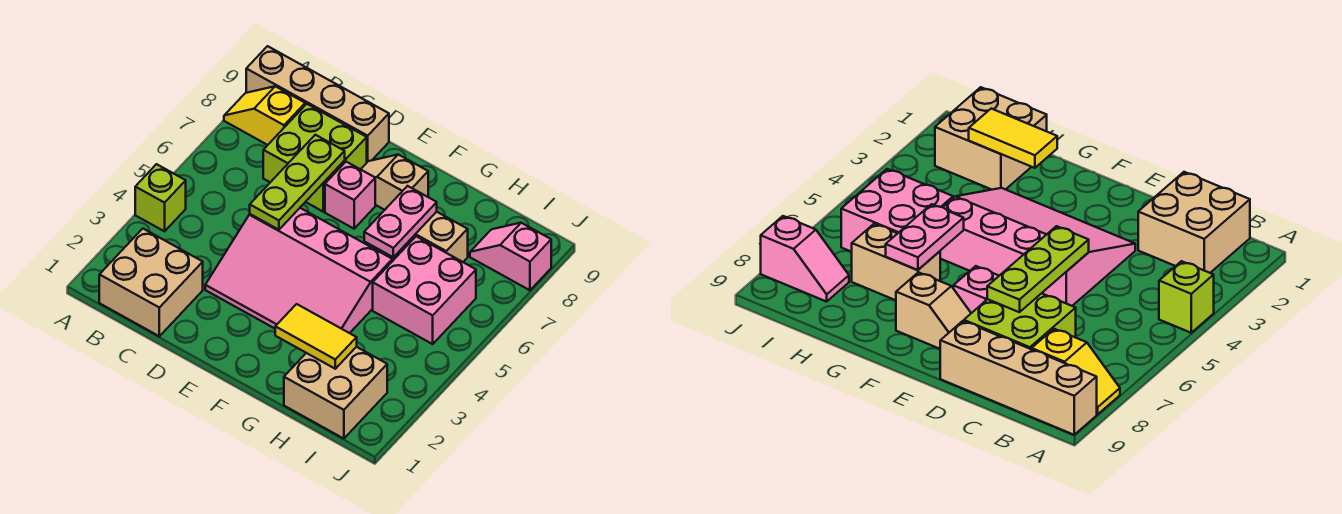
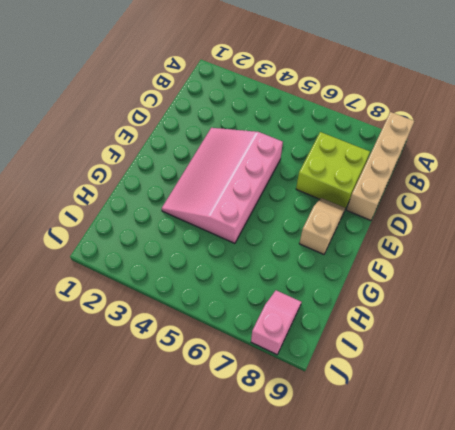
none -> lime 1x1 brick [135,164,186,231]
none -> yellow 1x2 slope [224,86,305,145]
none -> tan 2x2 brick [99,229,203,336]

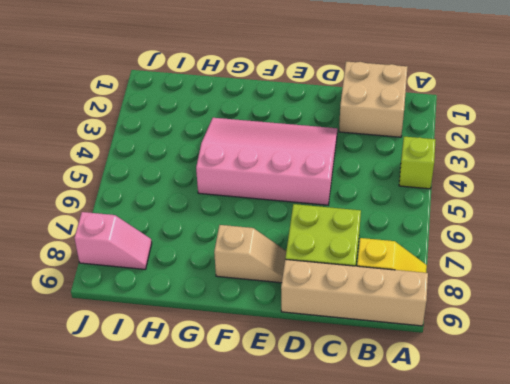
none -> pink 1x1 brick [325,162,375,229]
none -> tan 1x2 brick [398,212,468,262]
none -> tan 2x2 brick [284,347,387,439]

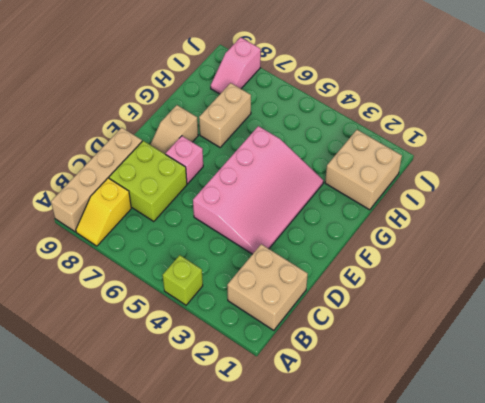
none -> pink 2x2 brick [373,236,476,344]
none -> lime 1x3 plate [250,135,345,230]
none -> yellow 1x2 tile [275,304,357,369]

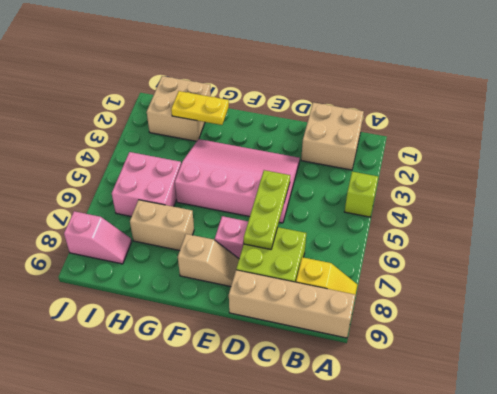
yellow 1x2 plate [171,91,229,125] -> yellow 1x2 tile [275,304,357,369]
none -> pink 1x2 plate [364,186,437,257]

